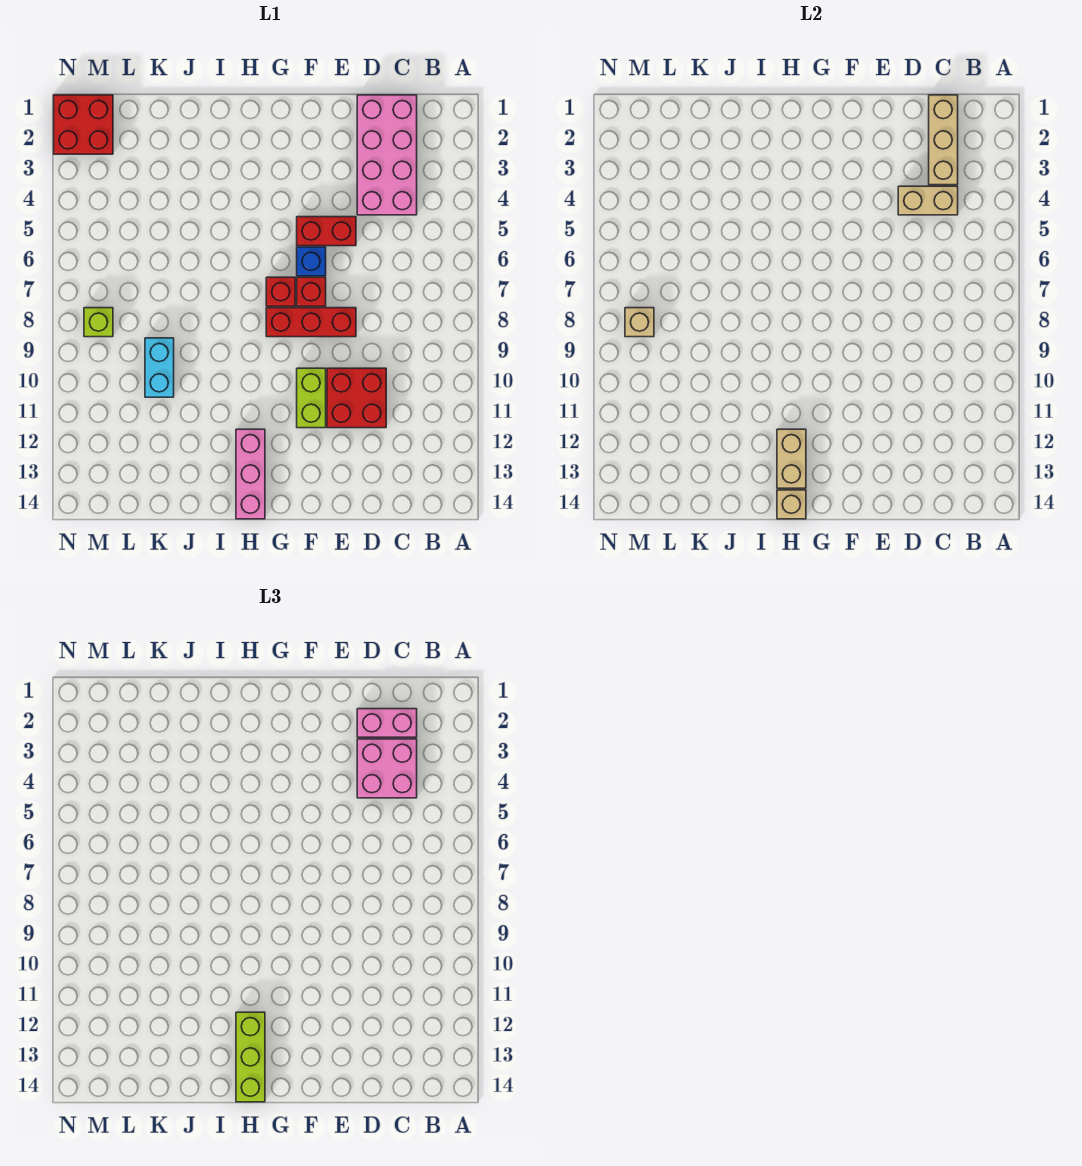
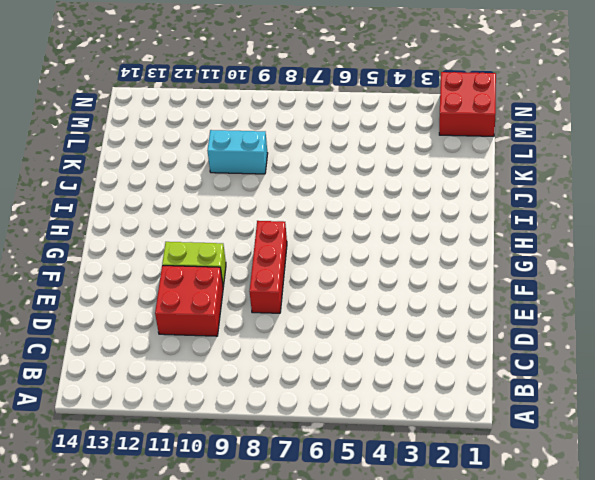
none -> pink 2x4 brick [357,95,417,215]
none -> red 1x2 brick [297,217,356,246]
none -> blue 1x1 brick [297,247,326,276]

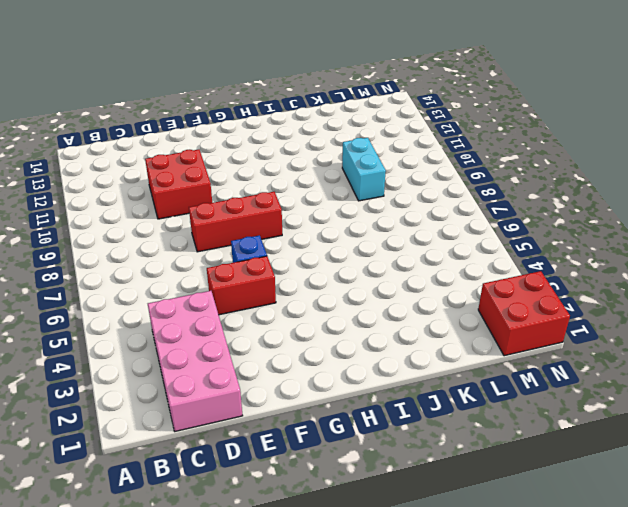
none -> red 1x1 brick [297,277,326,306]
none -> lime 1x2 brick [297,368,326,428]
none -> red 1x1 brick [266,277,295,306]

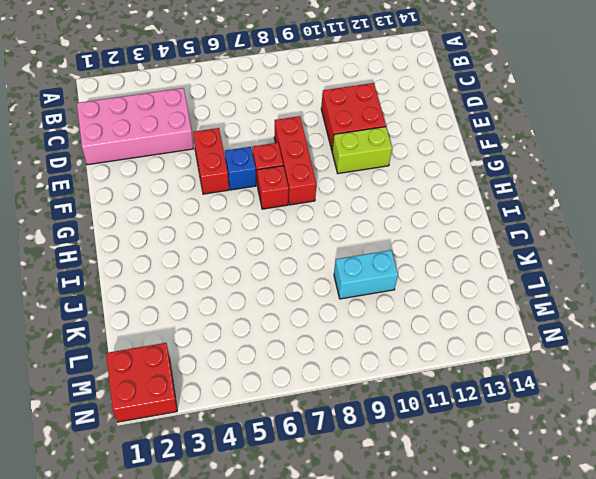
none -> pink 1x3 brick [236,429,265,519]
none -> lime 1x1 brick [84,308,113,337]
none -> tan 1x3 brick [929,95,958,185]

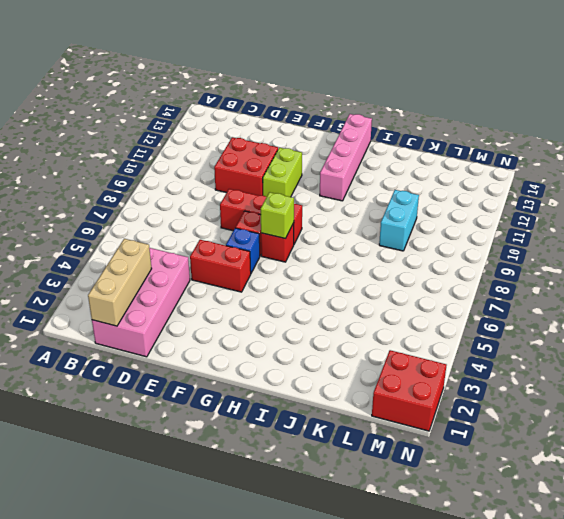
lime 1x1 brick [261,192,294,239] -> lime 1x1 brick moved to [84,308,113,337]
pink 1x4 brick [320,114,372,201] -> pink 1x3 brick [236,429,265,519]
none -> tan 1x2 brick [898,186,958,215]
none -> tan 1x2 brick [777,429,806,488]
none -> tan 1x1 brick [777,490,806,519]

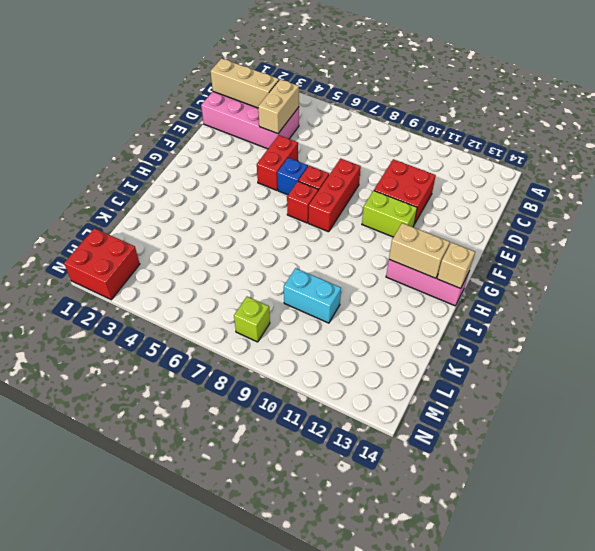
none -> tan 1x1 brick [625,308,654,337]
none -> pink 1x2 brick [357,709,417,737]
none -> pink 2x2 brick [357,739,417,798]

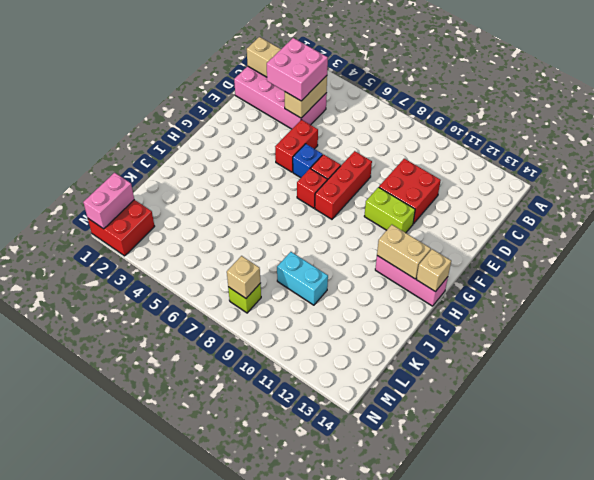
pink 1x2 brick [83,173,134,229] -> pink 1x2 brick moved to [357,709,417,737]
none -> lime 1x3 brick [236,1012,265,1102]

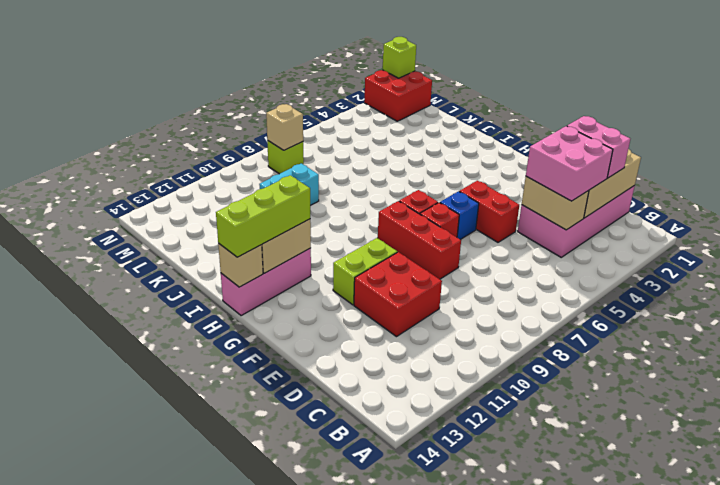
lime 1x1 brick [383,37,416,78] -> none

